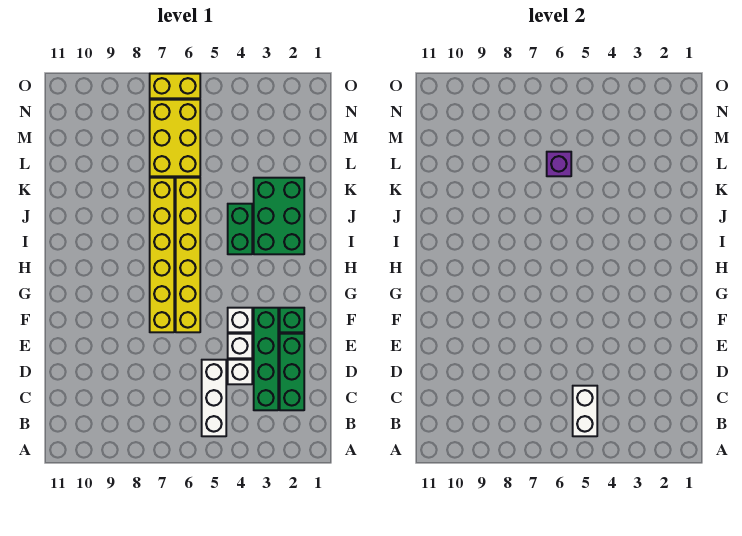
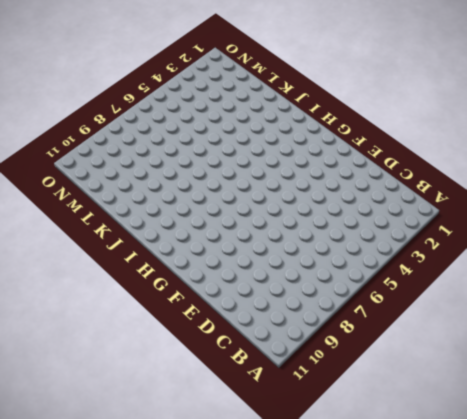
none -> white 1x3 brick [202,360,226,436]
none -> green 1x3 brick [280,334,304,410]
none -> green 1x4 brick [254,308,278,410]

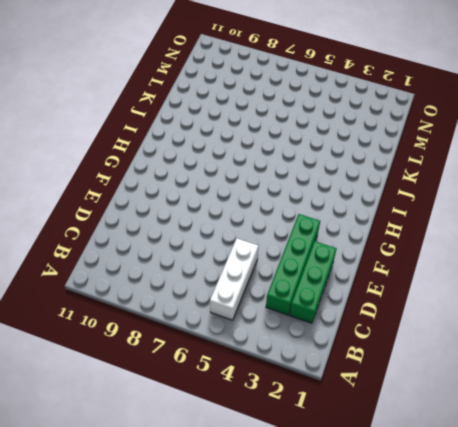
none -> white 1x1 brick [228,360,252,384]
none -> white 1x1 brick [228,334,252,358]
none -> green 1x1 brick [280,308,304,332]

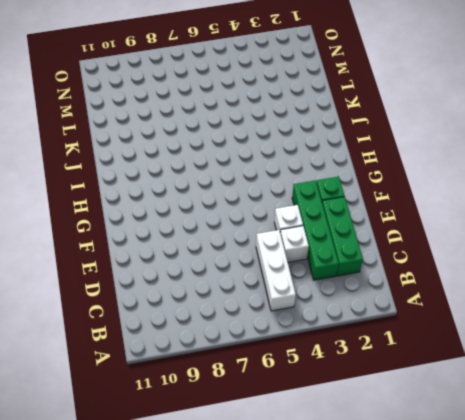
none -> white 1x1 brick [228,308,252,332]
none -> yellow 1x6 brick [176,178,200,332]
none -> yellow 1x6 brick [150,178,174,332]

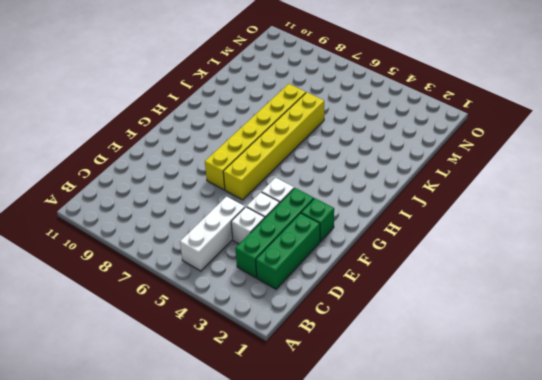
none -> green 2x3 brick [254,178,304,254]
none -> green 1x2 brick [228,204,252,254]
none -> yellow 2x3 brick [150,100,200,176]

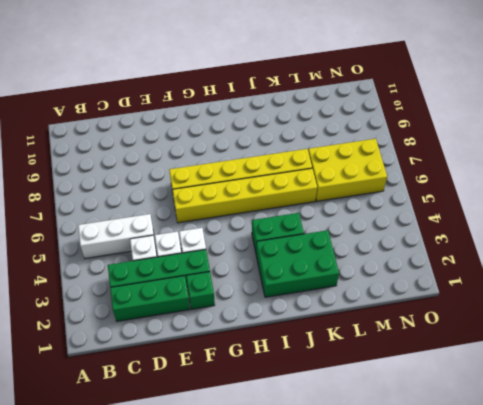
none -> yellow 1x2 brick [150,74,200,98]
none -> white 1x2 brick [573,386,597,436]
none -> purple 1x1 brick [547,152,571,176]

